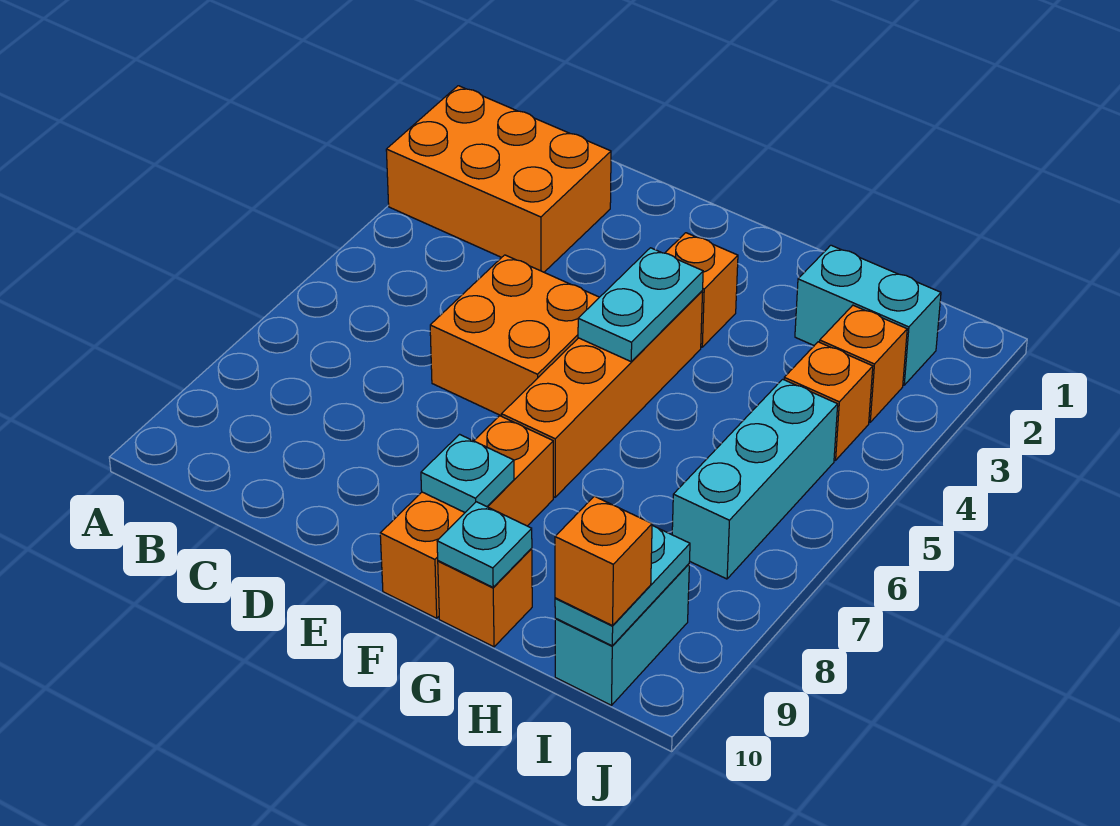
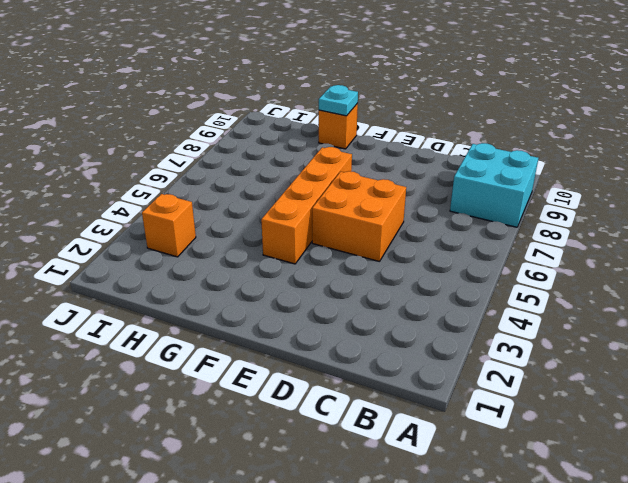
cyan 2x2 brick [450,143,538,227] -> none
none -> orange 2x3 brick [386,86,611,272]
none -> orange 1x1 brick [665,233,738,347]
none -> orange 1x3 brick [380,416,553,618]

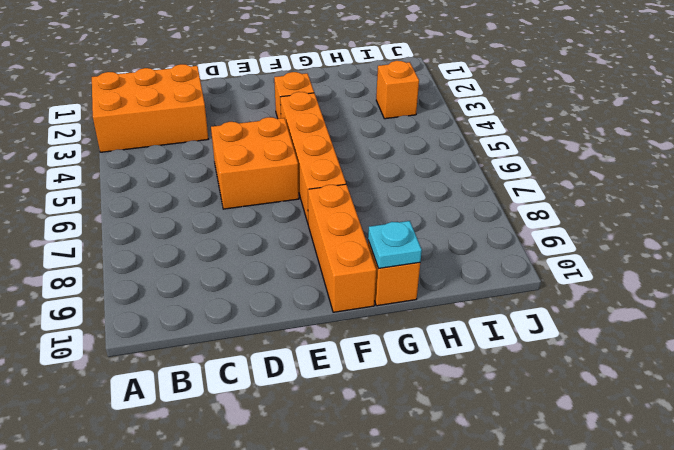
none -> cyan 1x2 brick [795,245,941,385]
none -> orange 1x1 brick [784,342,873,460]
none -> cyan 1x3 brick [672,379,838,579]

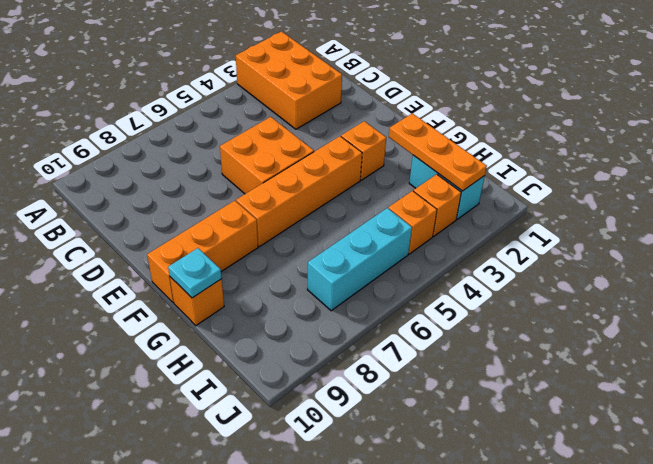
orange 1x3 plate [389,113,487,191] -> none
none -> cyan 1x2 brick [555,564,689,705]
none -> cyan 1x2 plate [578,248,703,361]
none -> cyan 1x1 plate [421,434,514,512]

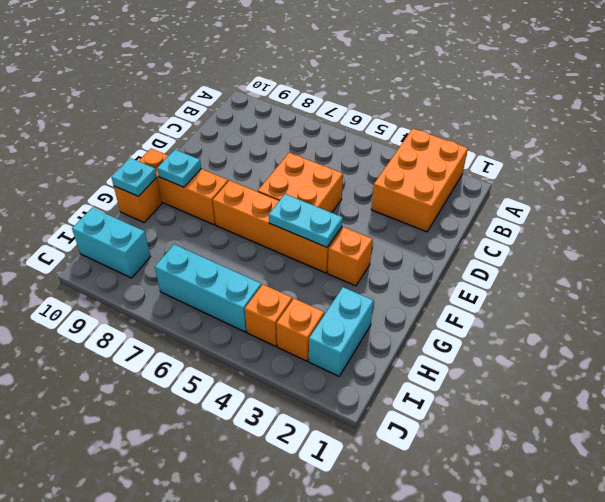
none -> cyan 1x2 plate [555,526,690,646]
none -> orange 1x1 brick [555,496,652,626]

